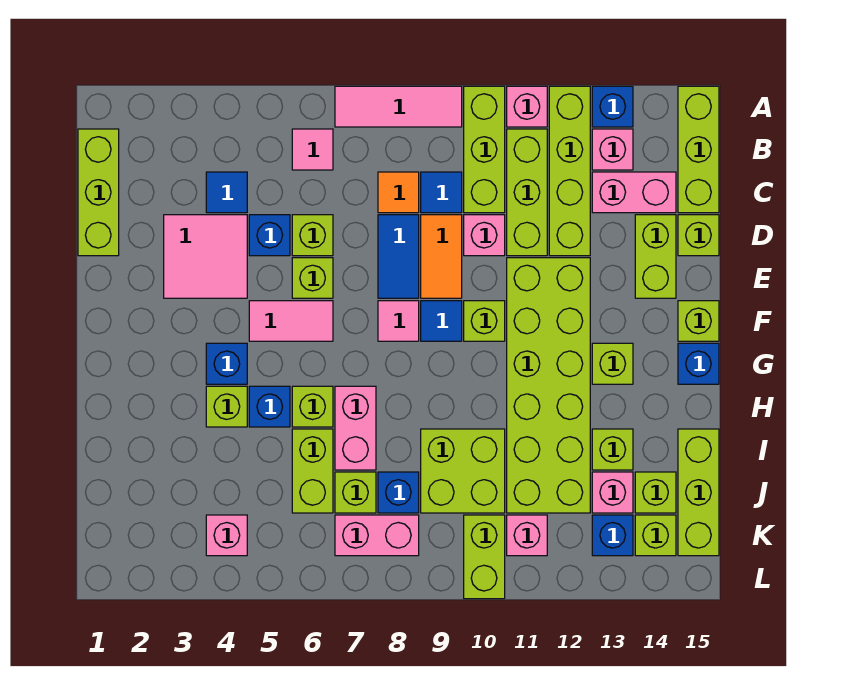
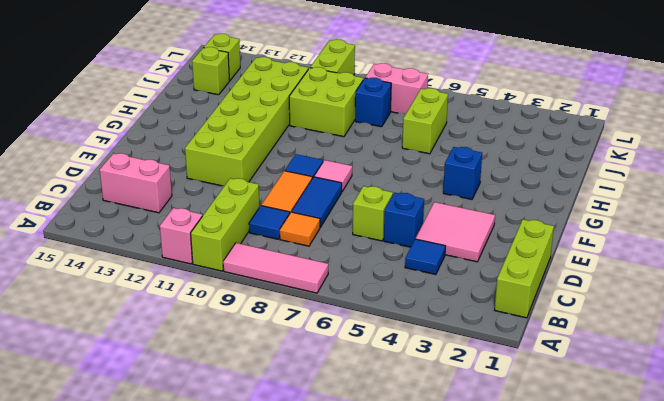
none -> lime 1x4 brick [549,86,590,256]
none -> blue 1x1 brick [592,86,633,127]
none -> lime 1x3 brick [678,86,719,213]
none -> pink 1x1 tile [292,129,333,170]

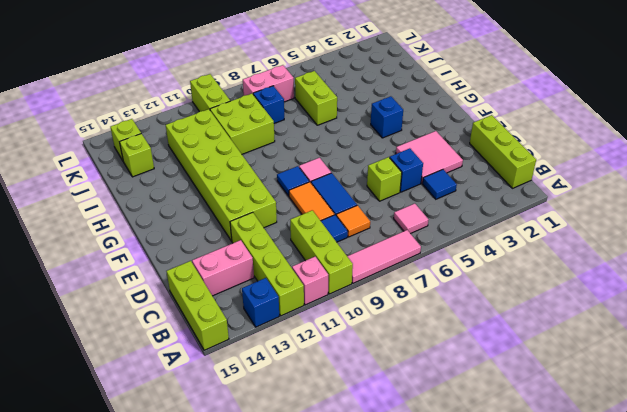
none -> lime 1x3 brick [507,129,547,256]
none -> pink 1x1 brick [592,129,633,170]
none -> pink 1x1 brick [464,215,505,256]
none -> lime 1x2 brick [635,215,676,298]

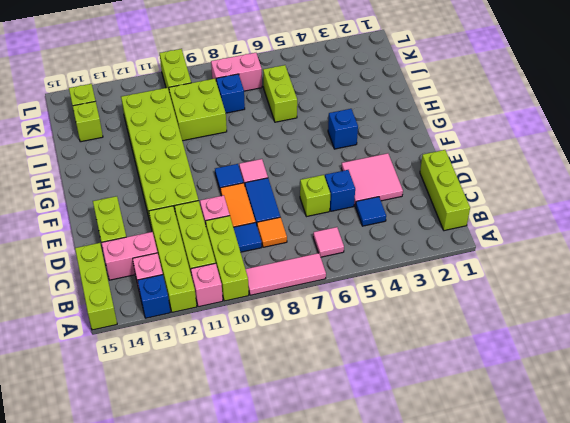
none -> lime 1x1 brick [678,215,719,256]
none -> lime 1x1 brick [292,258,333,298]
none -> pink 1x2 tile [249,301,333,341]
none -> lime 1x1 brick [464,301,505,341]

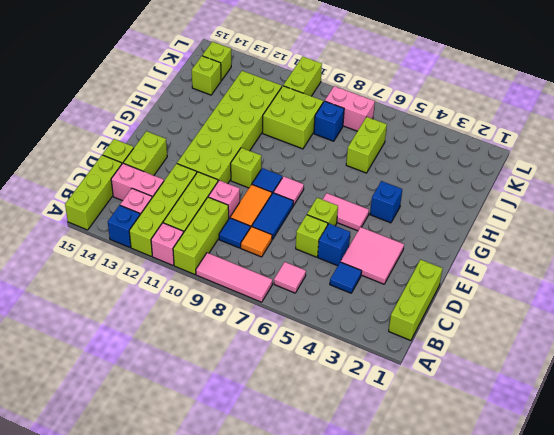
none -> lime 1x1 brick [678,301,719,341]
none -> lime 1x1 brick [592,343,633,384]
none -> blue 1x1 brick [678,343,719,384]
none -> lime 1x1 brick [206,386,247,427]

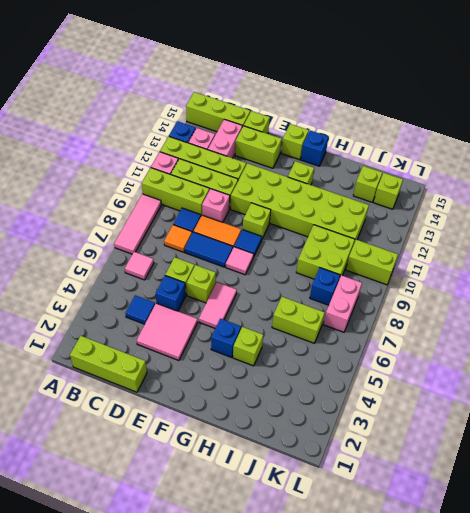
none -> blue 1x1 brick [249,386,290,427]
none -> lime 1x1 brick [292,386,333,427]
none -> pink 1x2 brick [335,386,376,470]
none -> lime 1x1 brick [592,429,633,470]

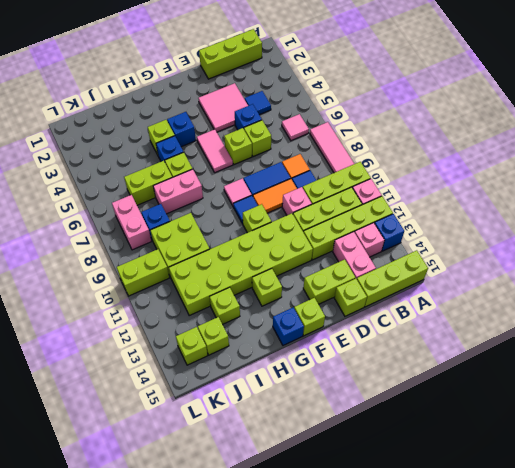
none -> lime 1x3 brick [678,429,719,556]
none -> lime 1x1 brick [335,472,376,513]
none -> pink 1x1 brick [592,472,633,513]
none -> pink 1x1 brick [206,515,247,556]

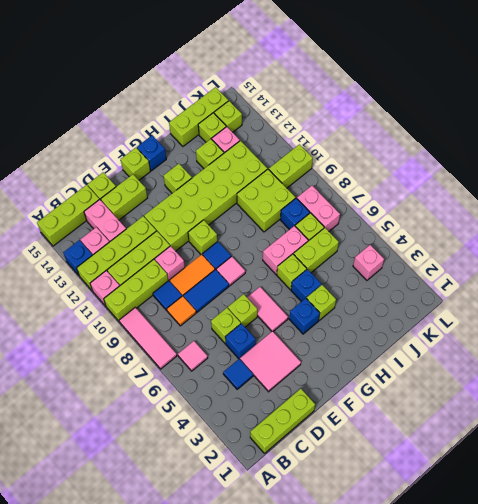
none -> pink 1x1 brick [507,515,547,556]
none -> blue 1x1 brick [592,515,633,556]

